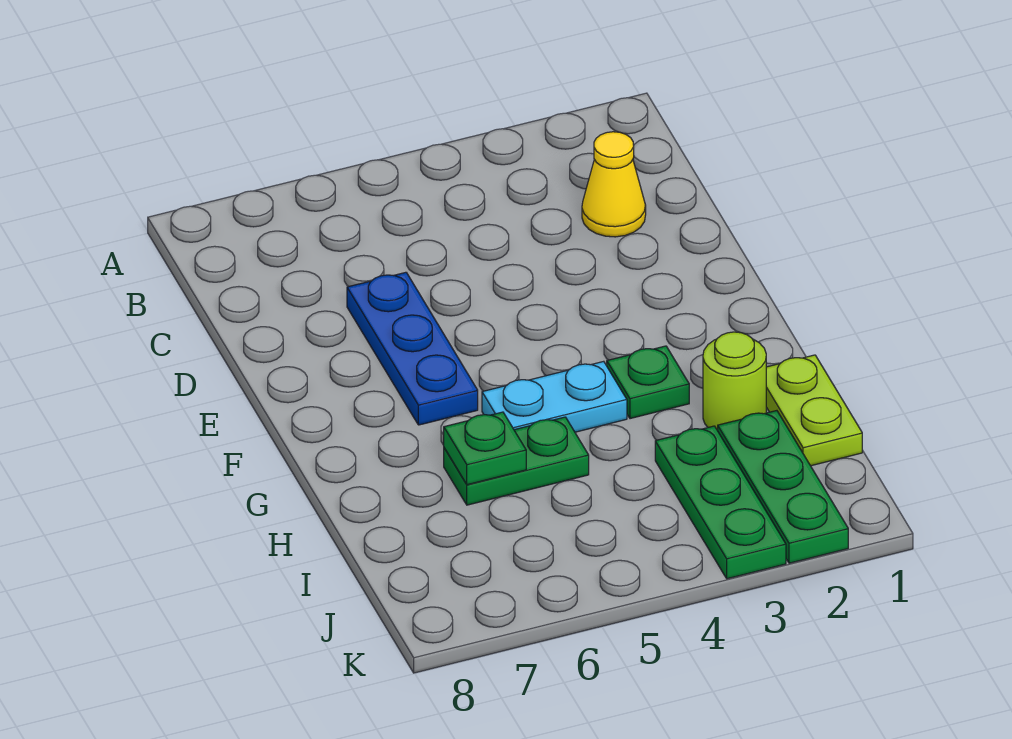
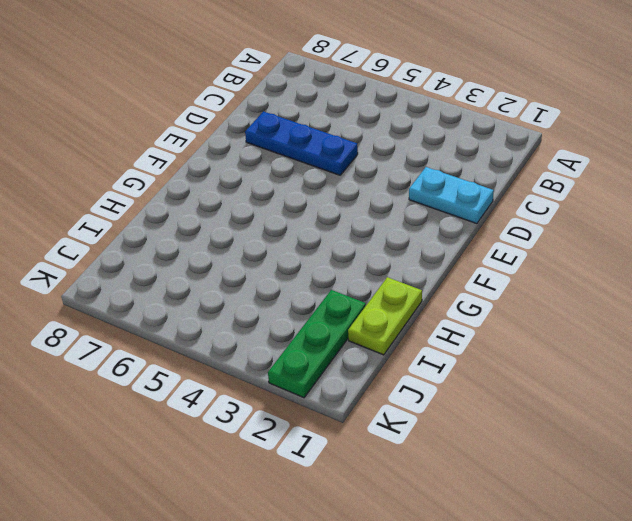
cyan 1x2 plate [409,167,494,224] -> cyan 1x2 plate moved to [482,361,627,432]
blue 1x3 plate [245,111,358,175] -> blue 1x3 plate turned to [347,272,478,425]
none -> yellow 1x1 cone [582,132,646,237]
none -> green 1x1 plate [607,346,689,419]

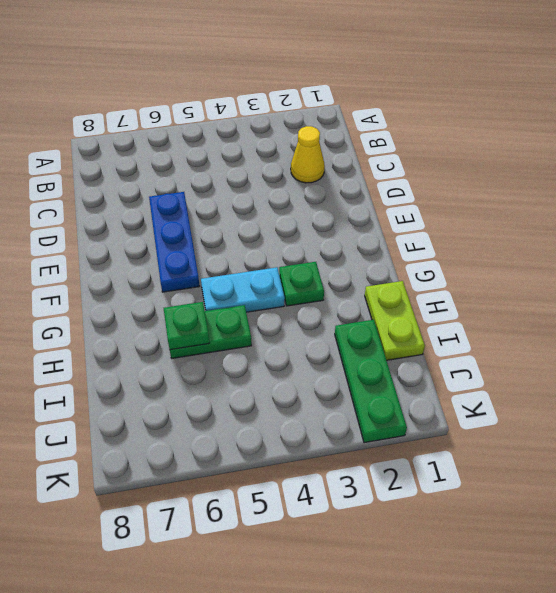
none -> lime 1x1 round brick [703,332,766,430]
none -> green 1x3 plate [655,426,786,579]

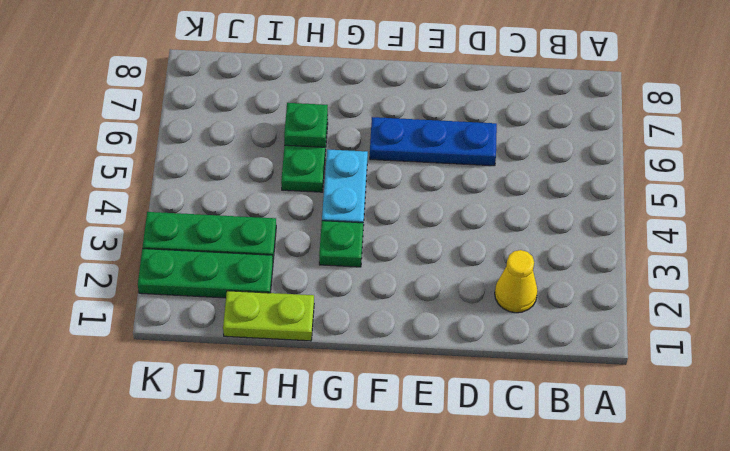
none -> lime 1x1 round brick [703,332,766,430]

